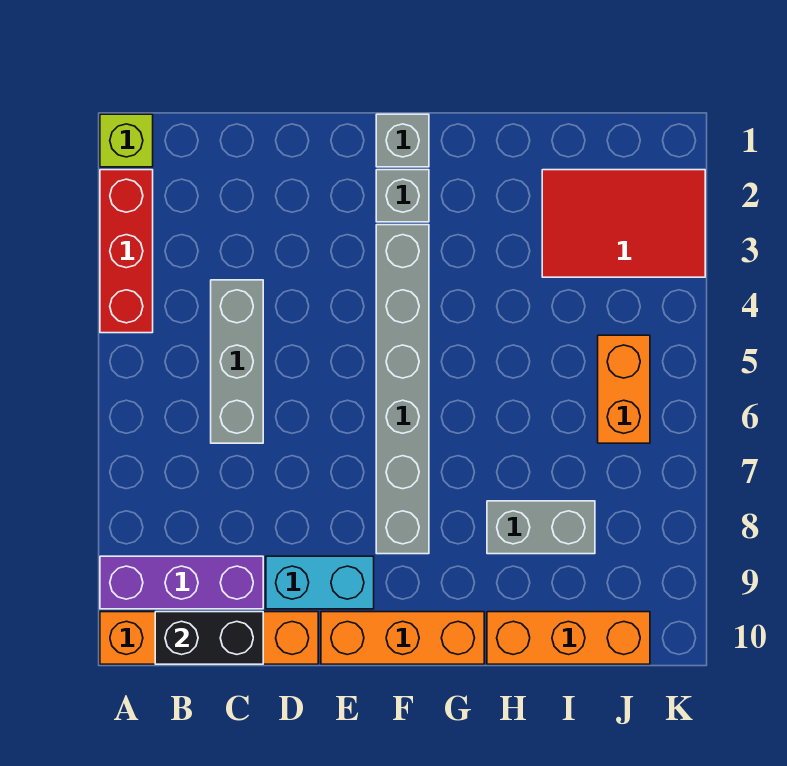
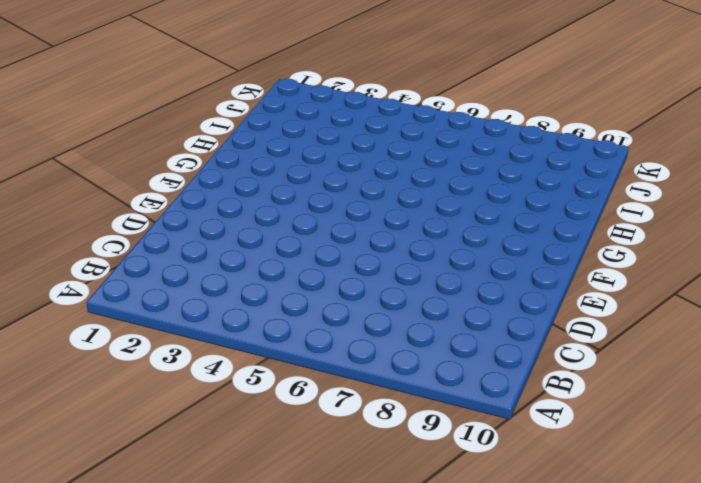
none -> lime 1x1 brick [100,114,153,167]
none -> red 1x3 brick [100,170,153,333]
none -> purple 1x3 brick [100,556,263,609]

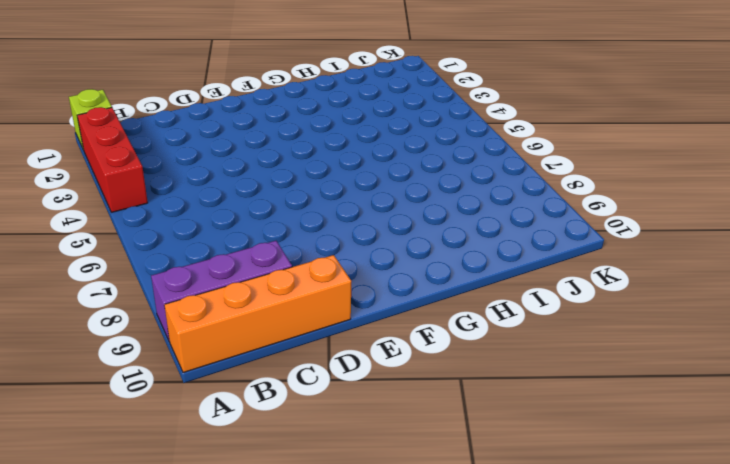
none -> grey 1x3 brick [211,280,263,443]
none -> cyan 1x2 brick [266,556,374,609]
none -> orange 1x3 brick [321,612,484,664]

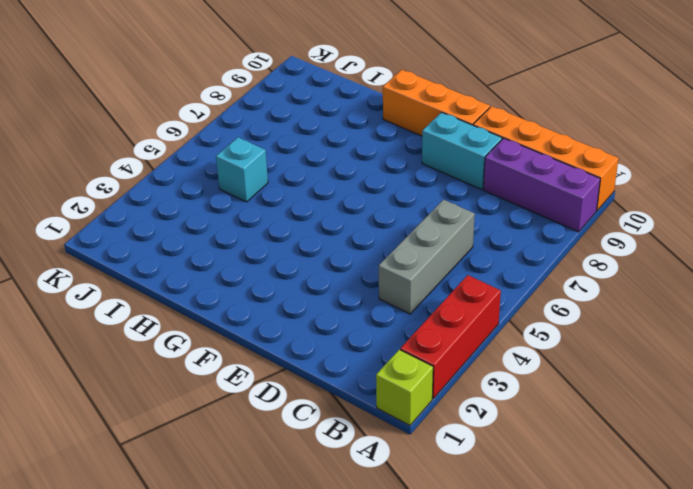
cyan 1x1 brick [216,137,268,202] -> none
none -> grey 1x1 brick [376,114,429,167]
none -> grey 1x1 brick [376,170,429,222]
none -> grey 1x6 brick [376,225,429,554]

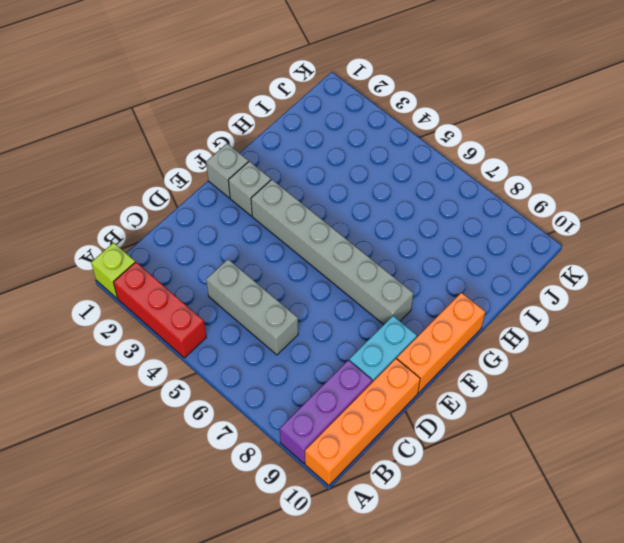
none -> grey 1x2 brick [487,501,595,554]
none -> orange 1x3 brick [487,612,650,664]
none -> red 2x3 tile [542,170,705,277]

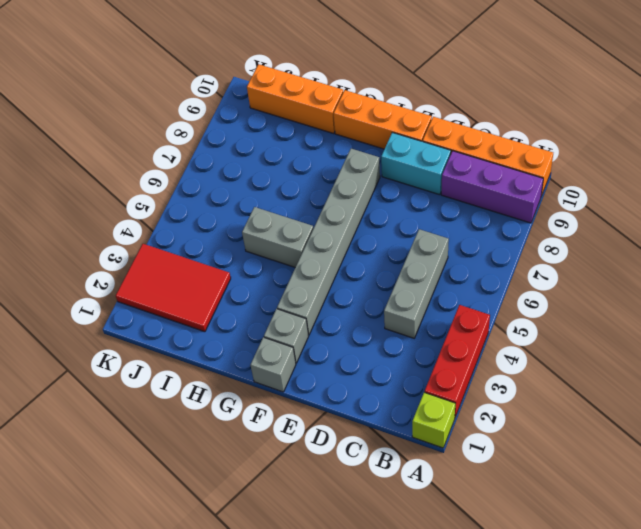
grey 1x2 brick [242,207,313,267] -> grey 1x2 brick moved to [487,501,595,554]
none -> orange 1x2 brick [598,335,650,443]
none -> black 1x2 brick [155,612,263,664]

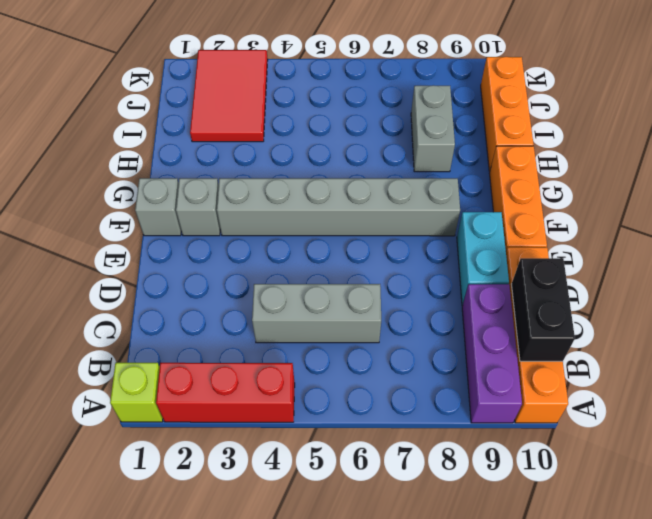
none -> orange 1x2 brick [598,335,650,443]

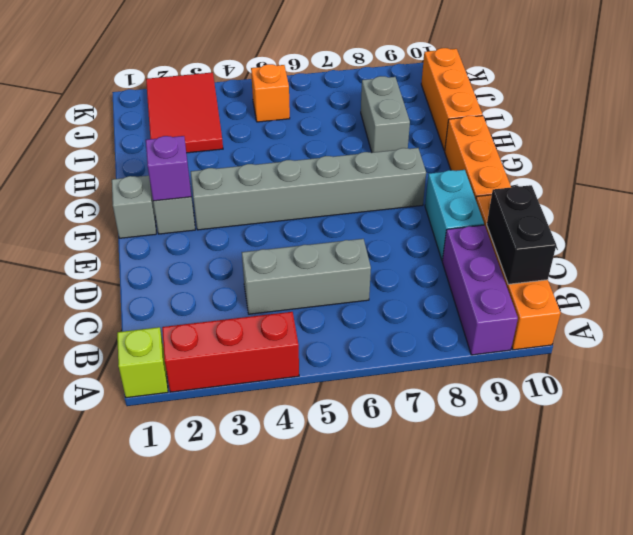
purple 1x1 brick [146,136,191,201] -> none
orange 1x1 brick [251,64,290,122] -> orange 1x2 brick [598,335,650,443]

